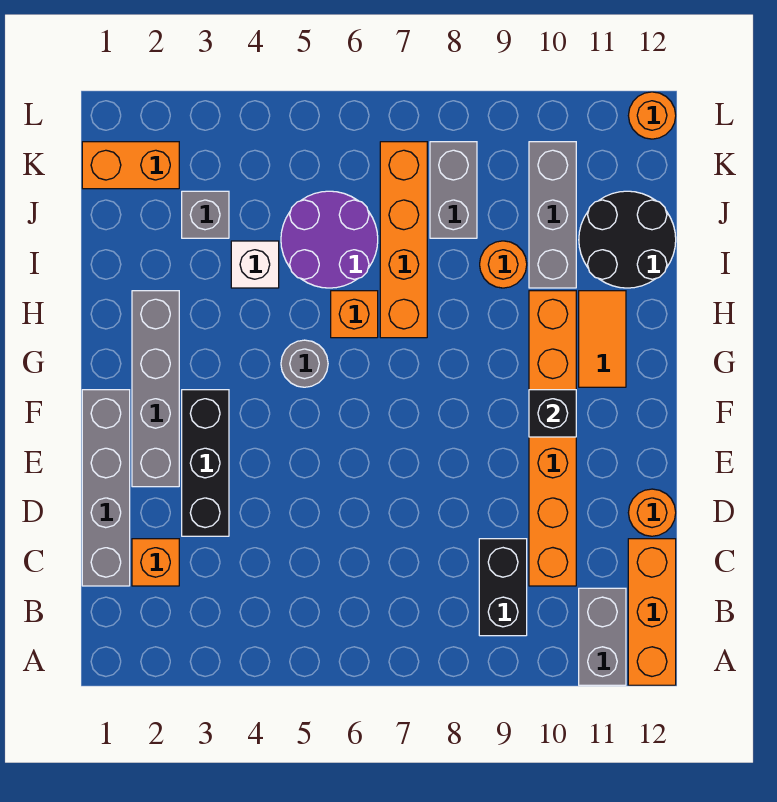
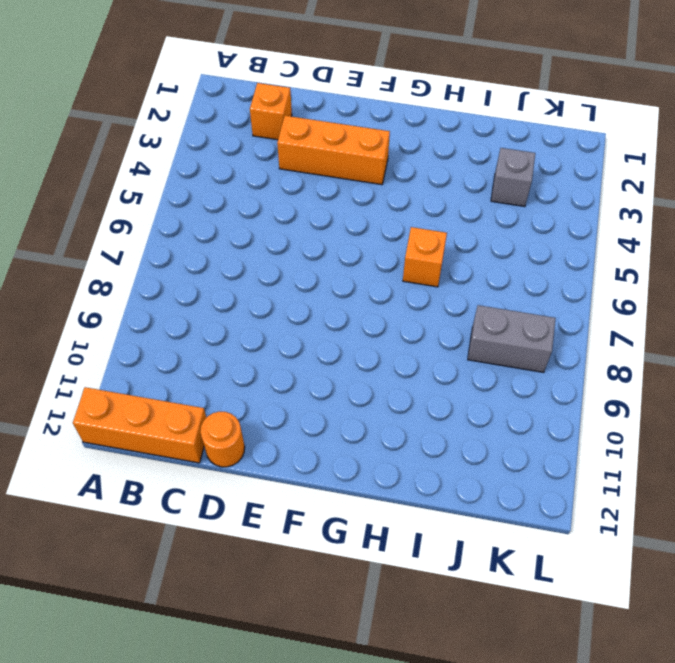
orange 1x3 brick [277,116,390,185] -> black 1x3 brick [182,390,229,536]
none -> grey 1x2 brick [579,588,626,685]
none -> black 1x2 brick [479,539,527,636]
none -> grey 1x4 brick [82,390,130,586]

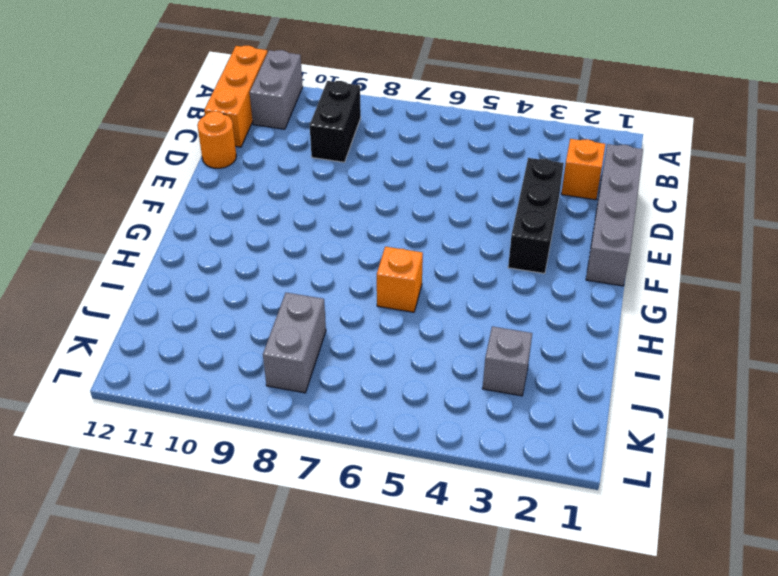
none -> orange 1x6 brick [529,291,576,586]
none -> grey 1x4 brick [132,291,179,487]
none -> grey 1x1 round brick [281,340,328,387]

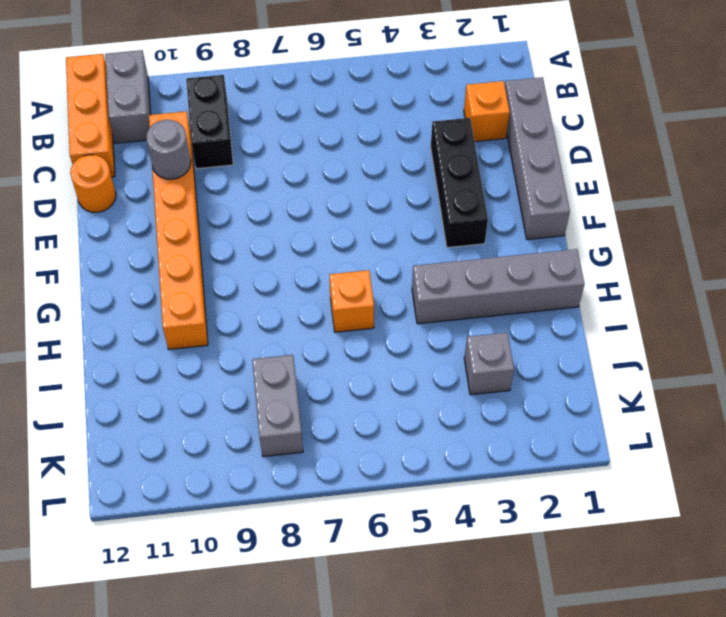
grey 1x1 round brick [146,120,191,179] -> grey 1x1 round brick moved to [281,340,328,387]
grey 1x4 brick [412,249,585,324] -> grey 1x4 brick turned to [132,291,179,487]
none -> orange 1x2 tile [579,291,626,387]
none -> orange 1x4 brick [380,142,427,338]
none -> white 1x1 brick [231,241,279,288]

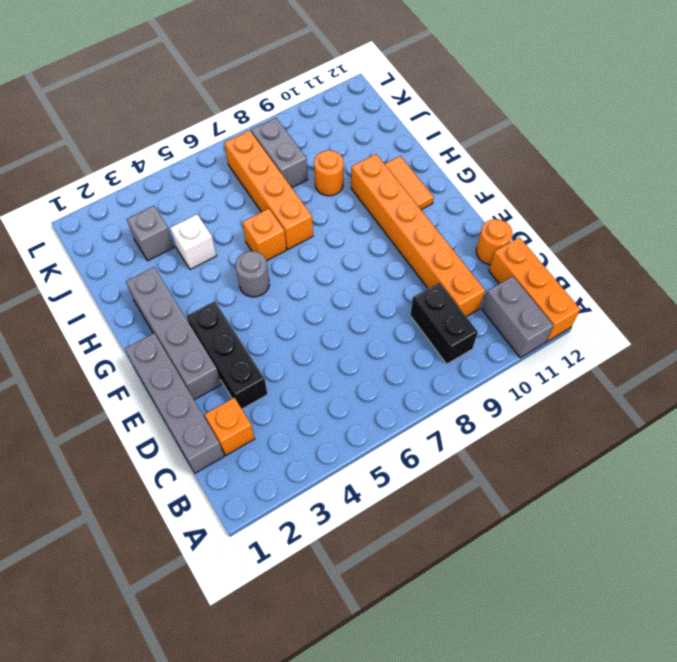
none -> purple 2x2 round brick [281,191,378,288]
none -> grey 1x3 brick [529,142,576,288]
none -> black 2x2 round brick [579,191,676,288]

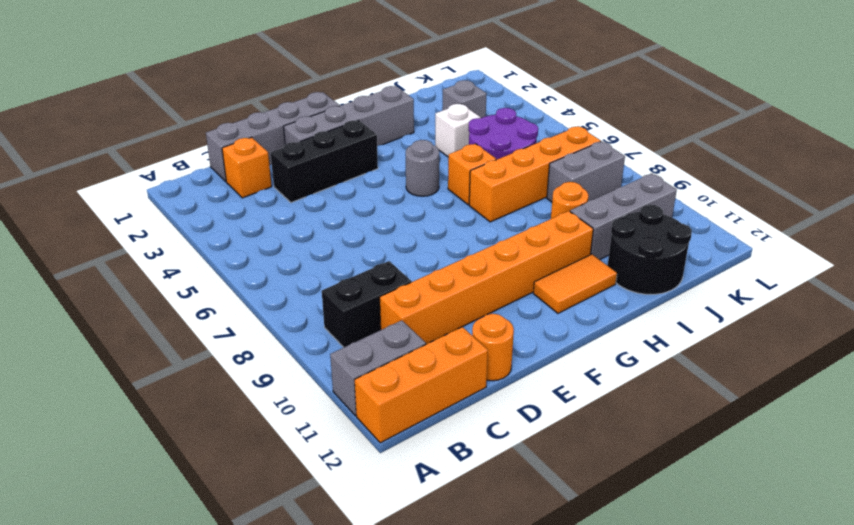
none -> orange 1x2 brick [82,142,179,189]
none -> orange 1x1 round brick [628,92,676,139]
none -> black 1x1 brick [529,390,576,437]

